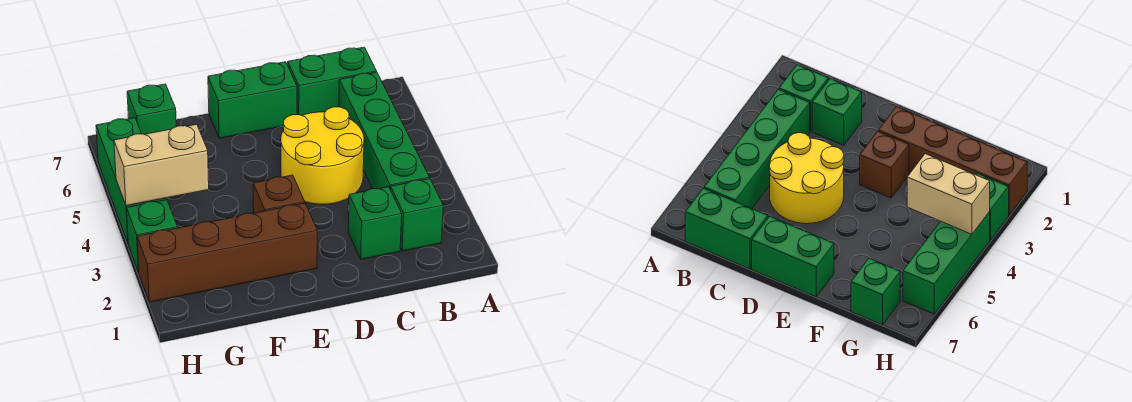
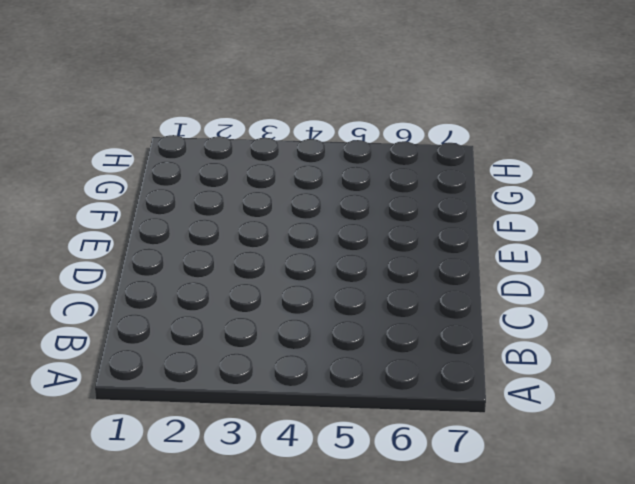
none -> green 1x1 brick [391,179,443,251]
none -> green 1x4 brick [339,72,429,190]
none -> green 1x2 brick [288,47,377,115]

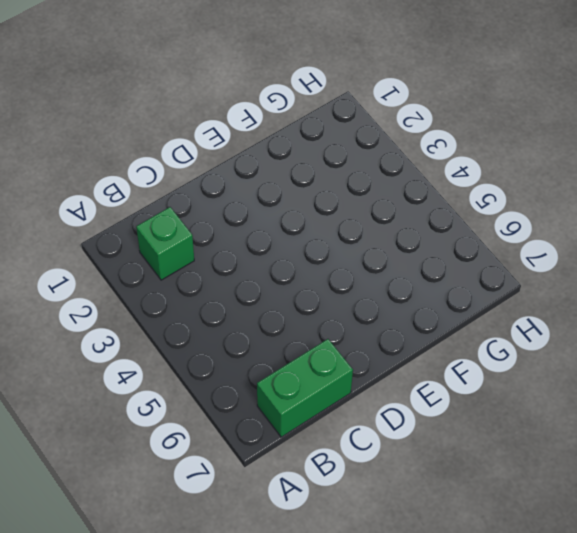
none -> green 1x4 brick [339,72,429,190]
none -> green 1x1 brick [348,187,402,259]
none -> yellow 2x2 round brick [281,107,364,205]

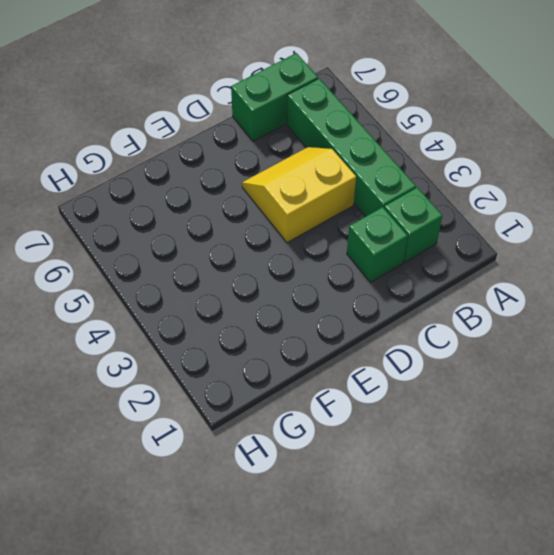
yellow 2x2 slope [242,147,356,243] -> yellow 2x2 round brick [281,107,364,205]
none -> green 1x2 brick [208,62,297,138]
none -> brown 1x4 brick [137,203,317,302]
none -> brown 1x1 brick [253,175,305,213]

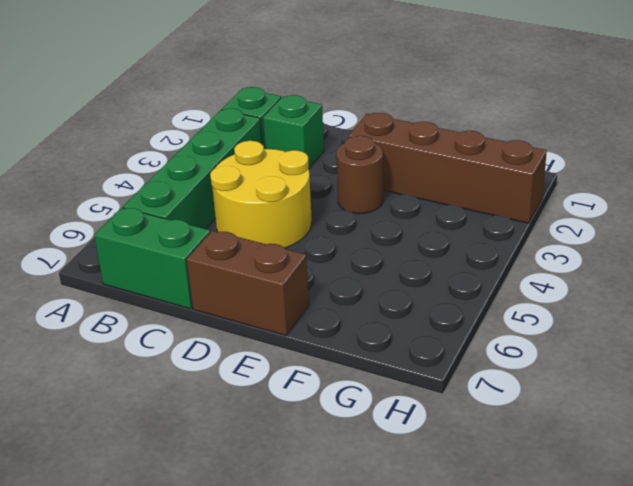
brown 1x2 brick [187,231,309,336] -> green 1x2 brick [208,62,297,138]
brown 1x1 round brick [336,136,383,214] -> brown 1x1 brick [253,175,305,213]
none -> green 1x1 brick [127,84,176,134]
none -> green 1x1 brick [127,200,178,273]
none -> green 1x3 brick [96,118,167,243]

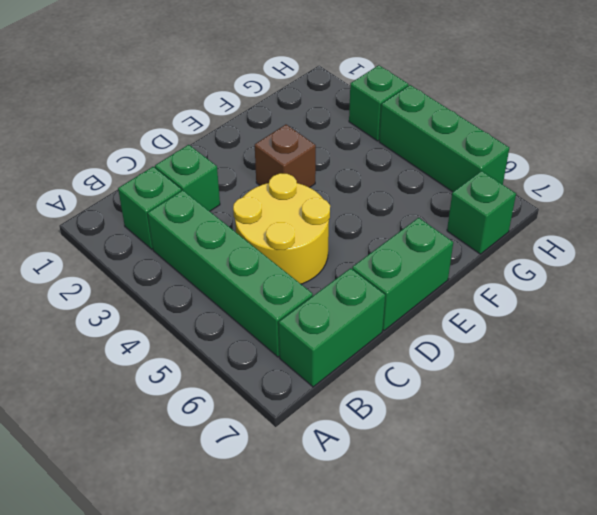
none -> brown 1x4 brick [137,203,317,302]
none -> tan 1x2 brick [114,124,209,206]

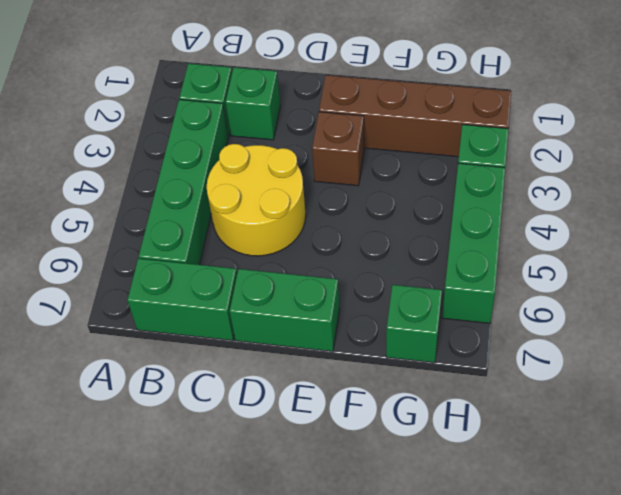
none -> tan 1x2 brick [114,124,209,206]

